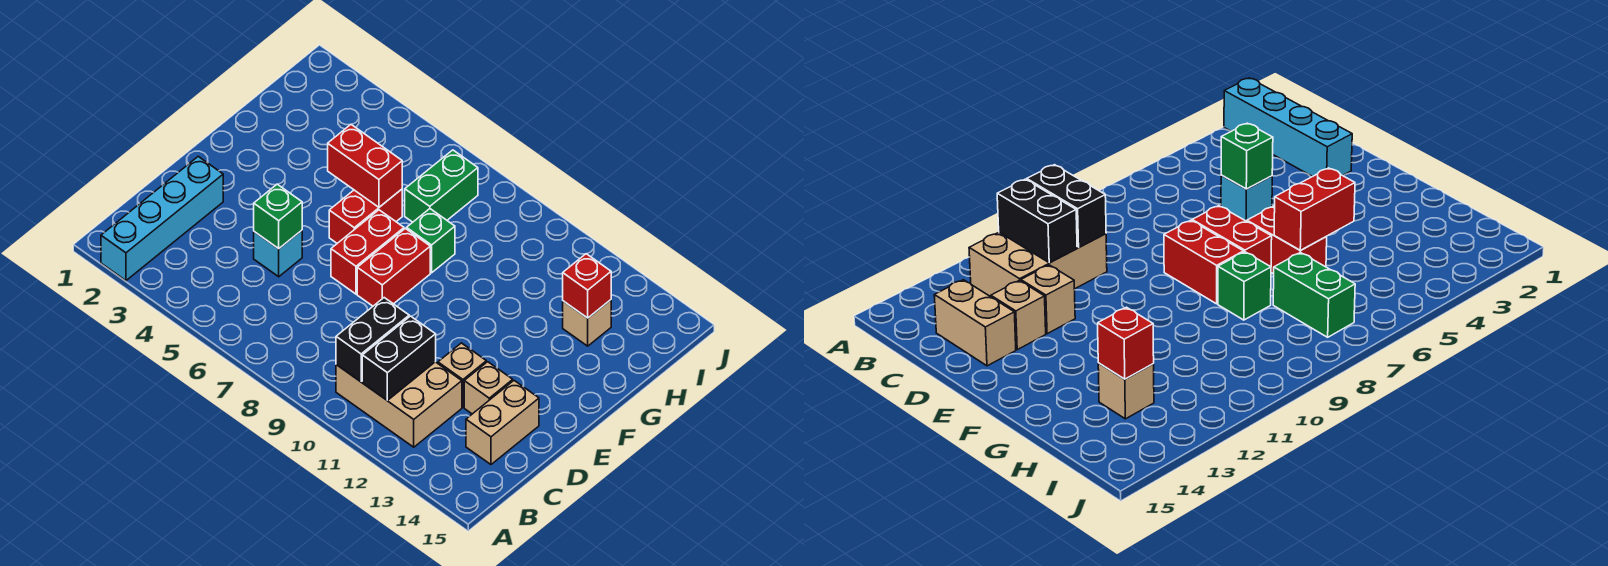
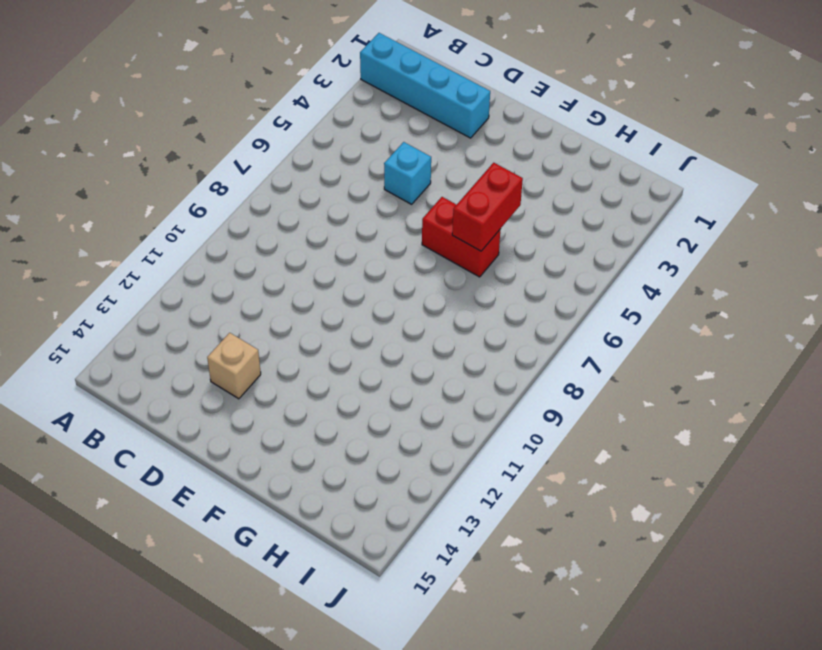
none -> tan 2x3 brick [336,362,462,447]
none -> tan 1x2 brick [466,381,539,464]
none -> tan 1x1 brick [438,343,486,407]

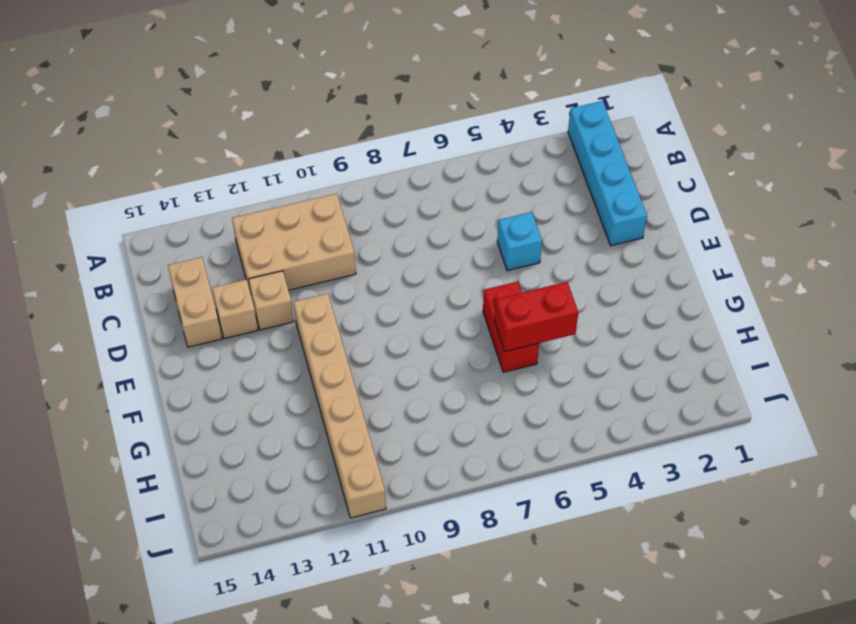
tan 1x6 brick [294,293,386,518] -> none
none -> red 1x2 brick [331,210,404,294]
none -> red 1x2 brick [357,228,430,306]
none -> green 1x1 brick [407,209,455,273]

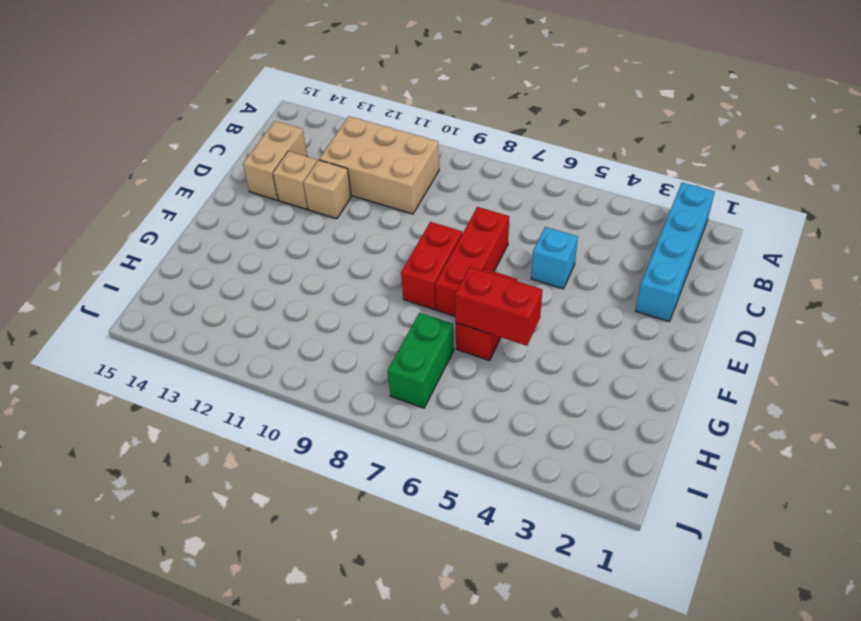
red 1x3 brick [435,207,509,316] -> red 1x2 brick [331,210,404,294]
none -> green 1x1 brick [407,209,455,273]
none -> tan 1x1 brick [563,300,611,346]
none -> black 1x2 brick [336,298,410,382]

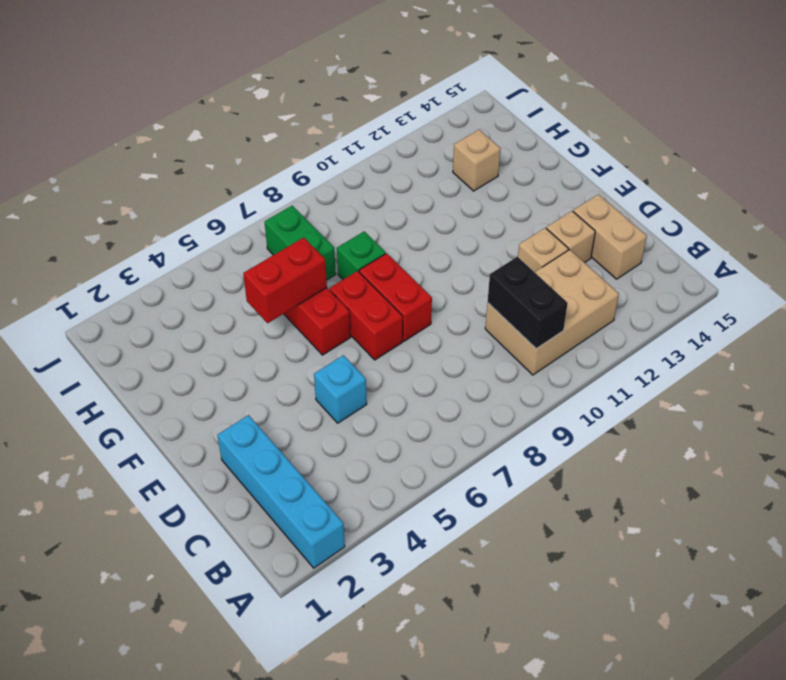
none -> black 1x2 brick [362,316,436,400]
none -> green 1x1 brick [254,184,302,249]
none -> red 1x1 brick [563,254,611,318]

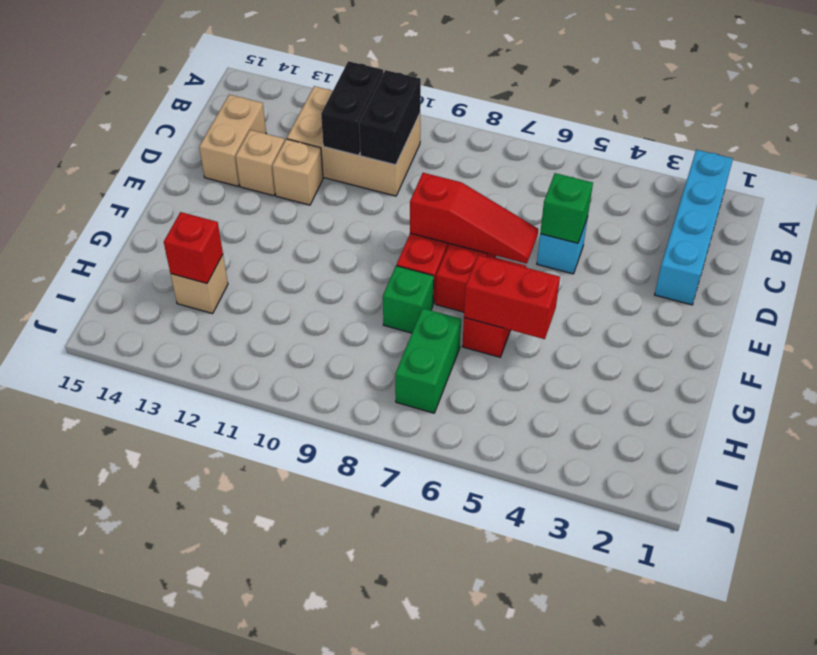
red 1x3 slope [410,173,538,264] -> none

